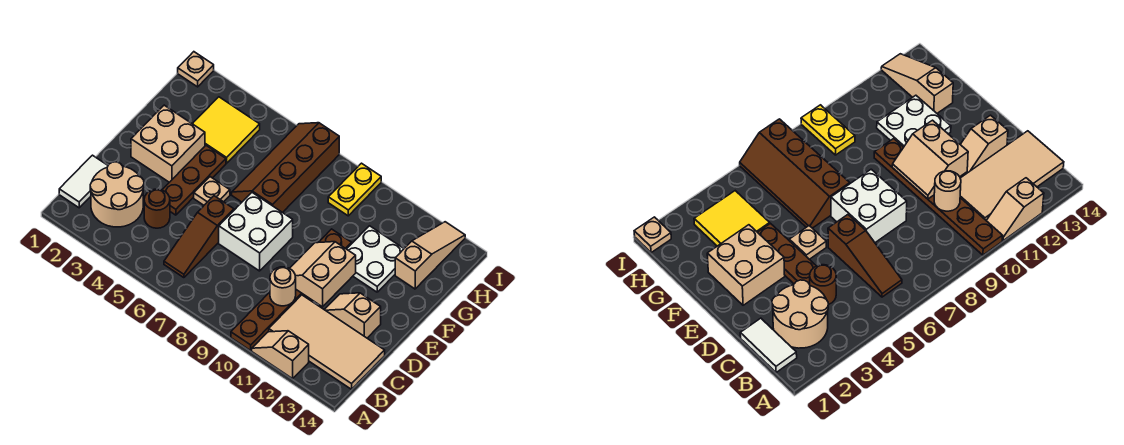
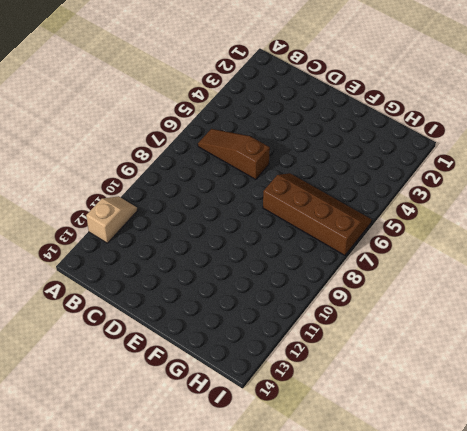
none -> brown 1x6 plate [231,229,352,351]
none -> white 1x2 tile [59,155,108,208]
none -> tan 2x2 round brick [90,162,144,227]

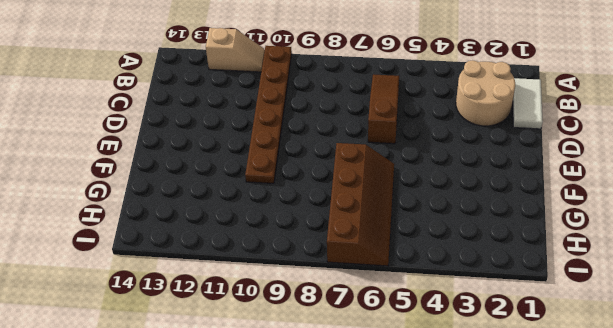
none -> tan 2x4 tile [269,295,385,389]
none -> brown 1x1 round brick [144,189,170,228]
none -> brown 1x3 plate [162,146,226,215]

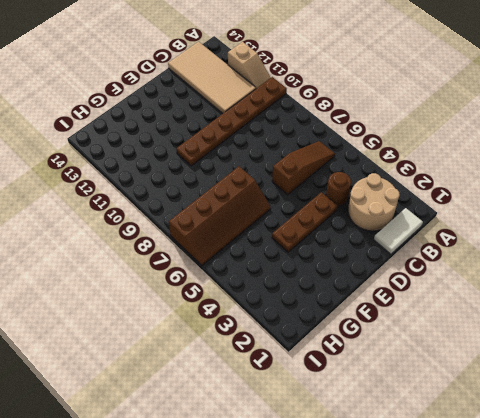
none -> white 2x2 brick [219,193,293,271]
none -> tan 1x2 slope [324,293,381,338]
none -> tan 2x2 brick [131,105,205,182]

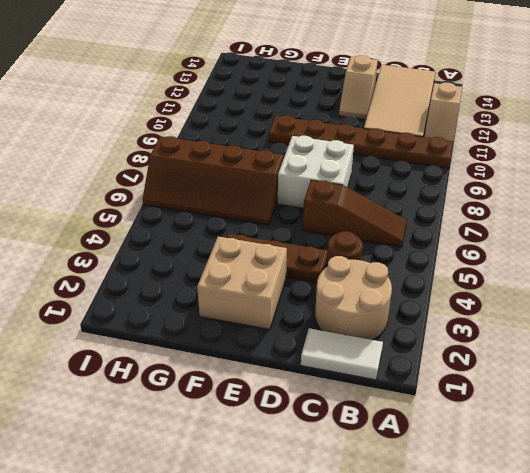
none -> tan 1x1 plate [194,177,230,205]
none -> white 2x2 plate [347,226,404,292]
none -> yellow 2x2 tile [193,97,260,163]

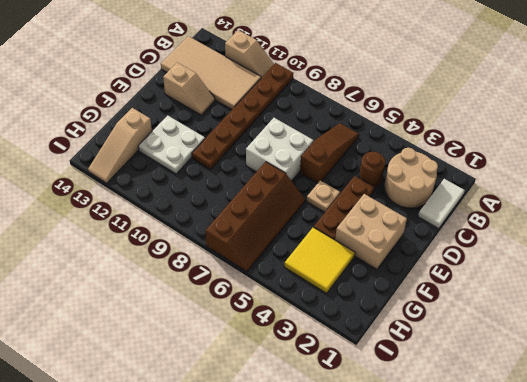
none -> yellow 1x2 plate [328,163,381,216]
none -> tan 1x1 plate [178,52,214,87]
none -> tan 1x1 round brick [270,267,296,306]

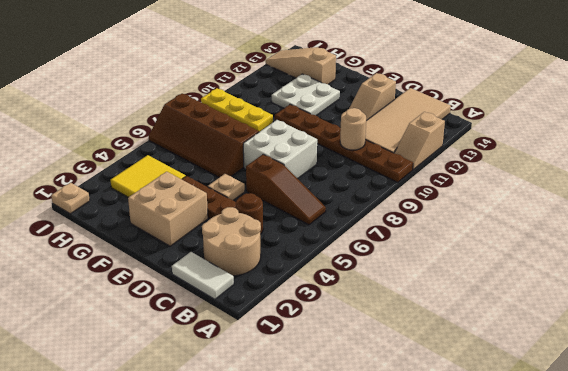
yellow 1x3 plate [201,88,273,132] -> yellow 1x2 plate [328,163,381,216]
none -> tan 2x2 slope [290,242,356,307]

